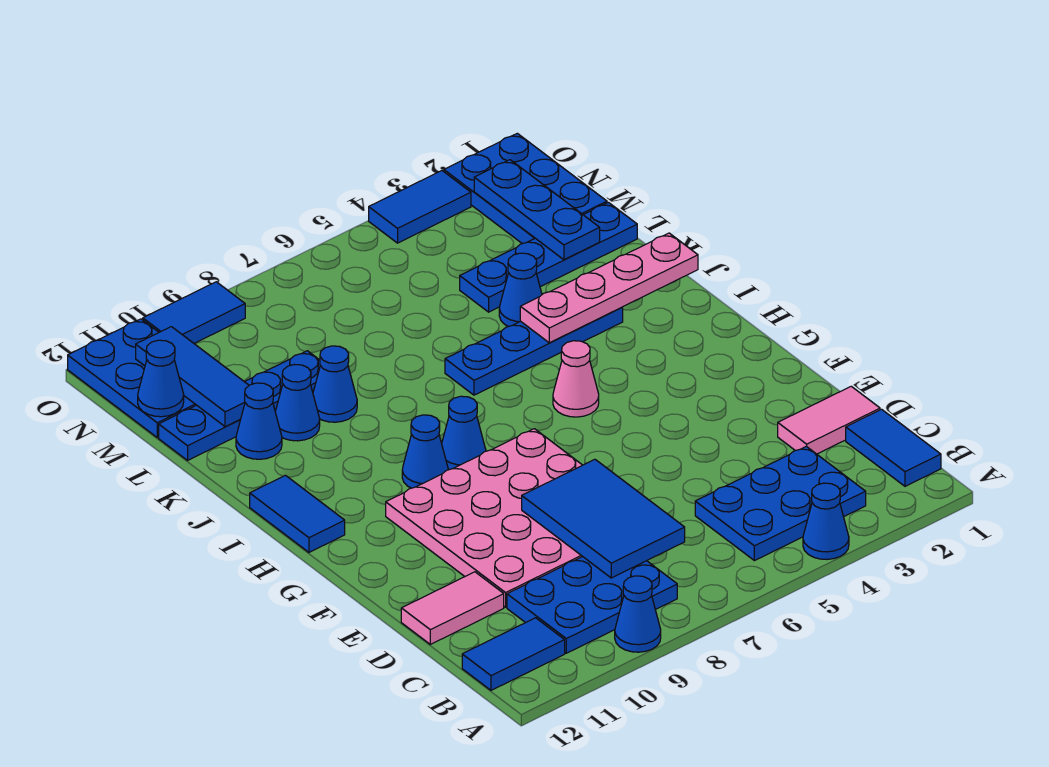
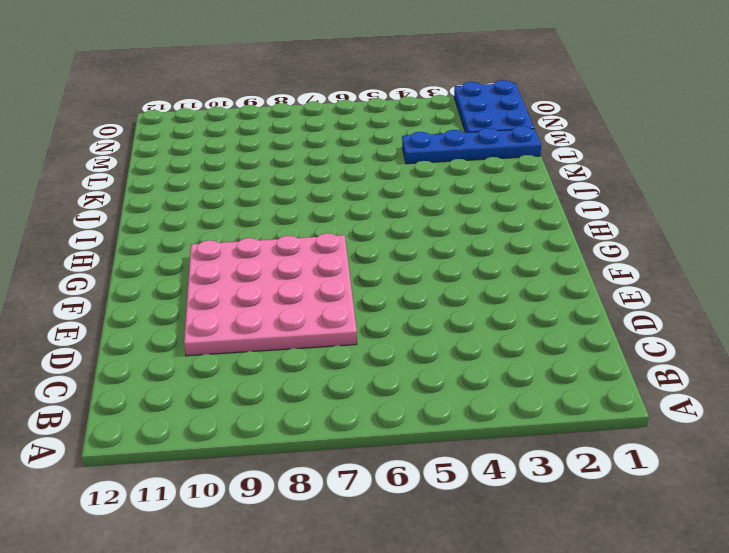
none -> blue 1x1 cone [803,483,849,559]
none -> blue 1x1 cone [615,576,661,652]
none -> blue 1x2 tile [846,409,941,486]

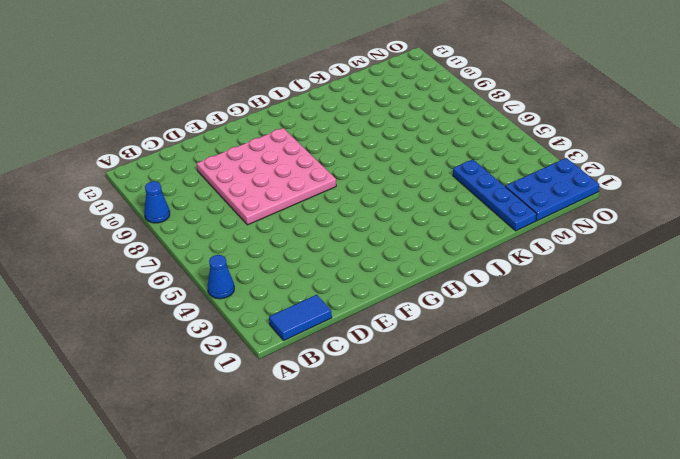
none -> blue 2x3 plate [695,446,866,561]
none -> blue 2x3 plate [507,557,677,653]
none -> blue 1x2 tile [462,618,565,690]

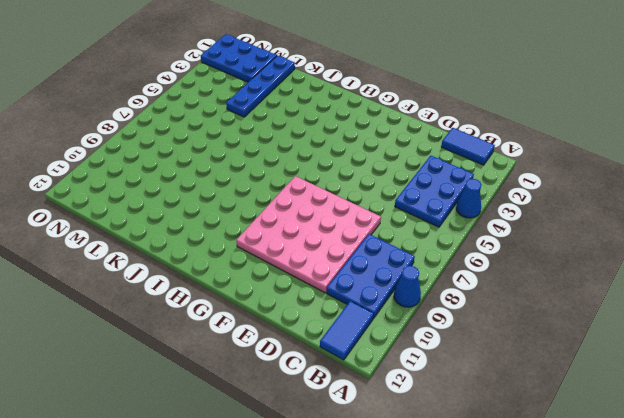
none -> pink 1x2 tile [778,386,880,454]
none -> pink 1x2 tile [401,572,504,644]
none -> pink 1x1 cone [553,341,599,417]

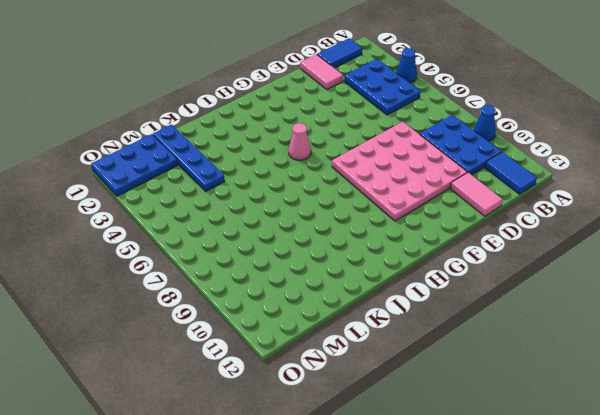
none -> blue 1x1 cone [442,396,486,470]
none -> blue 1x1 cone [402,415,448,488]
none -> blue 1x2 tile [250,475,345,552]

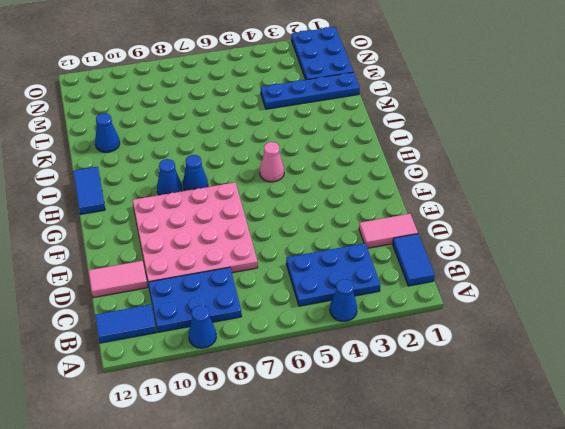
none -> blue 1x4 plate [445,307,623,395]
none -> blue 1x1 cone [499,253,542,327]
none -> blue 1x1 cone [313,346,357,422]

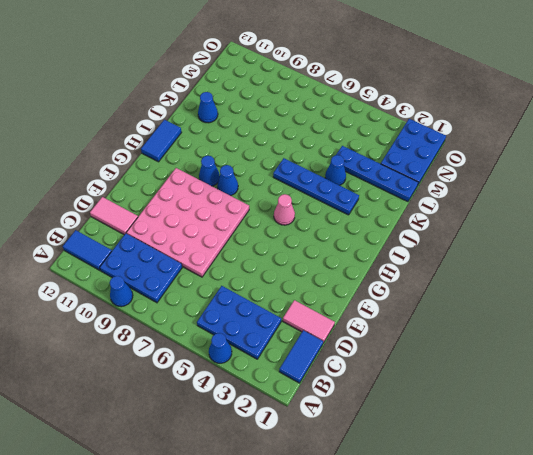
none -> blue 1x1 cone [313,346,357,422]
none -> blue 1x1 cone [275,365,320,441]
none -> blue 1x4 plate [159,351,320,460]

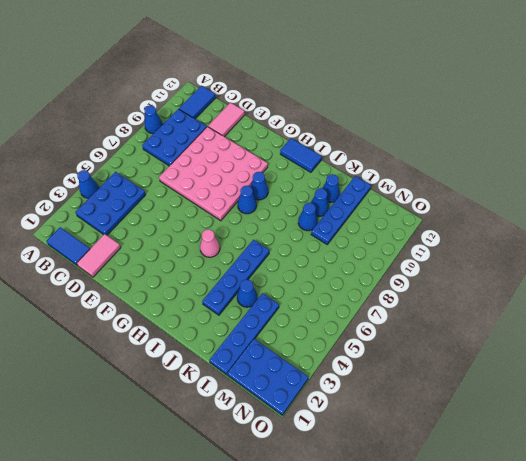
none -> blue 2x3 plate [68,319,196,437]
none -> blue 1x2 tile [369,171,471,243]
none -> blue 1x2 tile [143,282,245,343]

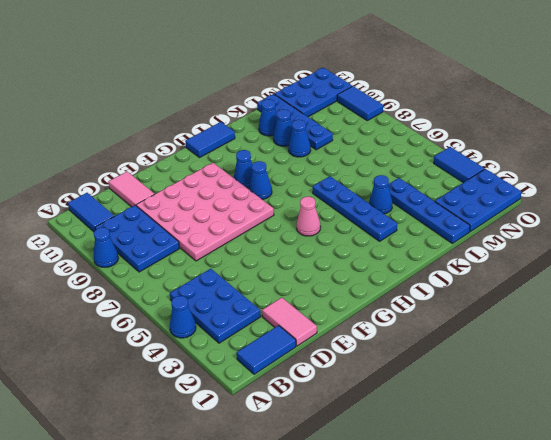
none -> blue 2x3 tile [522,459,685,578]
none -> pink 1x4 plate [520,233,698,343]
none -> blue 1x3 plate [474,160,600,260]

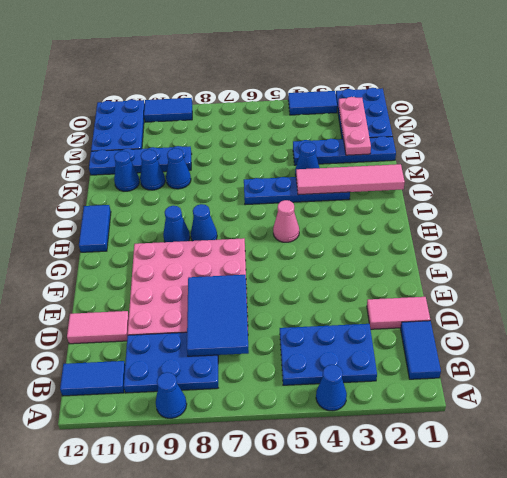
pink 1x4 tile [296,164,405,195] -> pink 1x4 plate [520,233,698,343]
pink 1x3 plate [339,97,371,155] -> blue 1x3 plate [474,160,600,260]
none -> blue 1x3 tile [136,327,249,427]
none -> blue 1x1 cone [138,340,184,417]

